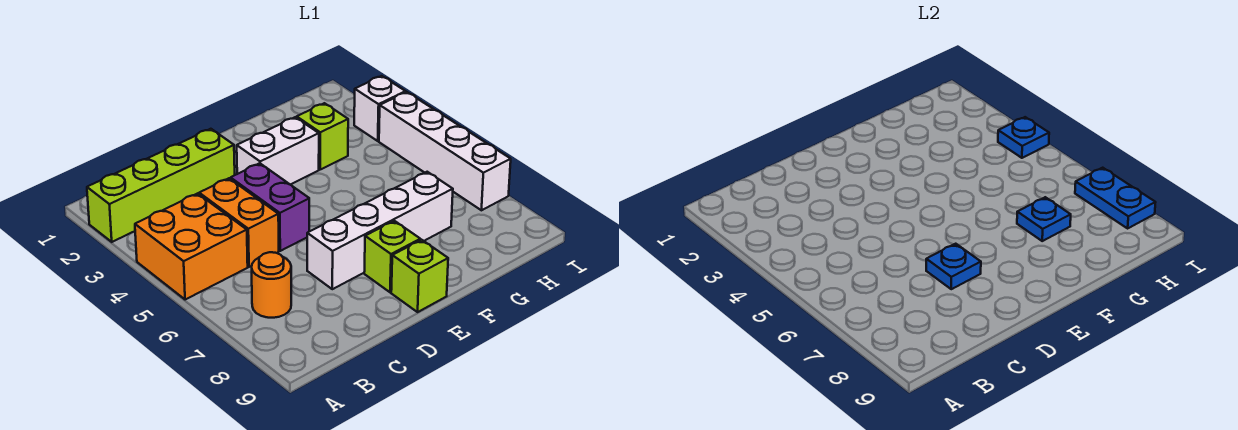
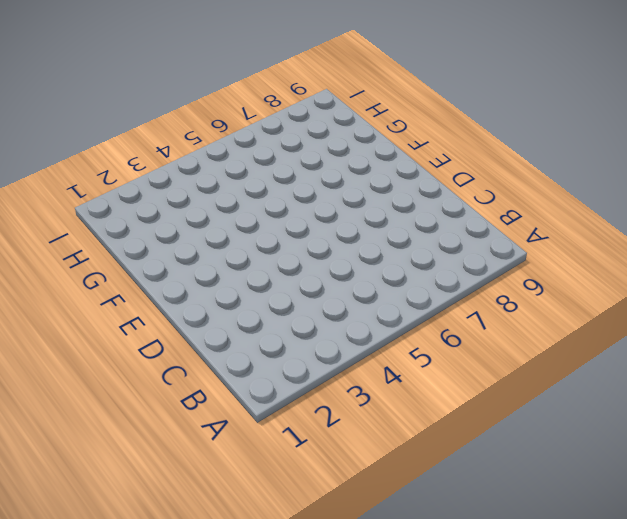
none -> lime 1x4 brick [87,129,235,242]
none -> orange 2x2 brick [135,193,248,300]
none -> orange 1x1 round brick [252,252,291,318]

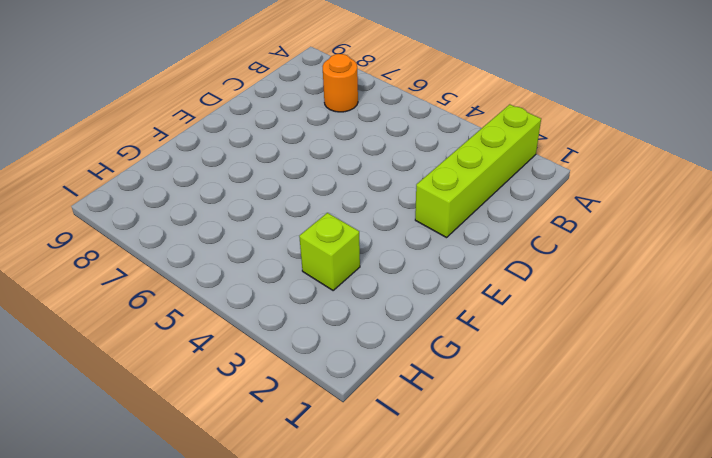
none -> orange 2x2 brick [135,193,248,300]
none -> orange 1x2 brick [199,178,279,267]
none -> purple 1x2 brick [231,163,309,251]

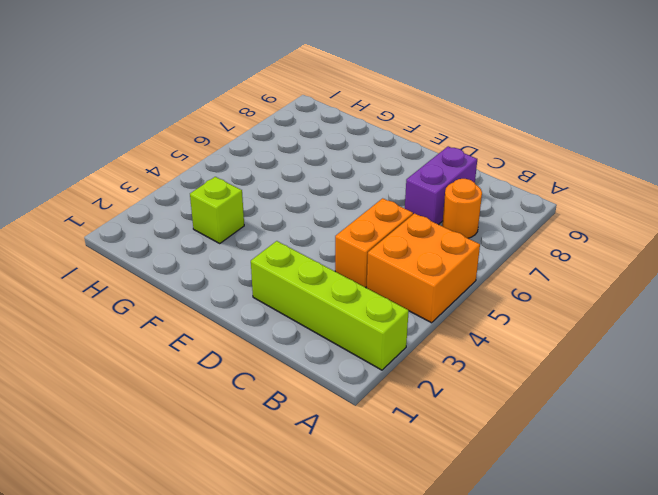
purple 1x2 brick [405,146,477,225] -> purple 1x2 brick moved to [231,163,309,251]
none -> white 1x4 brick [307,172,453,289]
none -> white 1x2 brick [237,117,319,185]
none -> lime 1x1 brick [364,221,420,292]

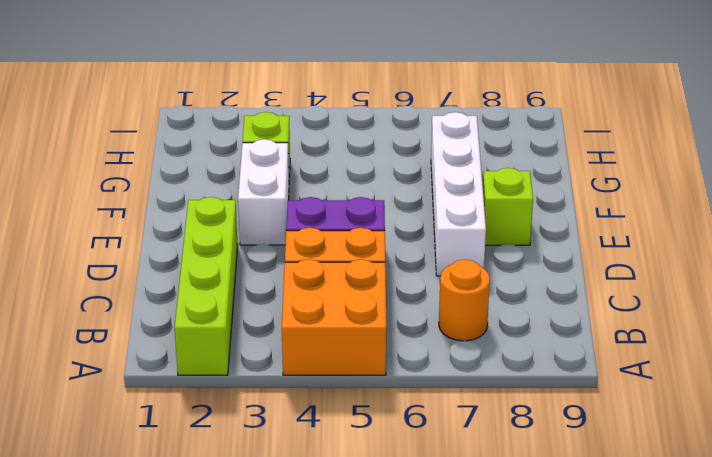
none -> lime 1x1 brick [391,240,448,312]
none -> white 1x1 brick [354,76,406,141]
none -> white 1x4 brick [379,92,511,210]

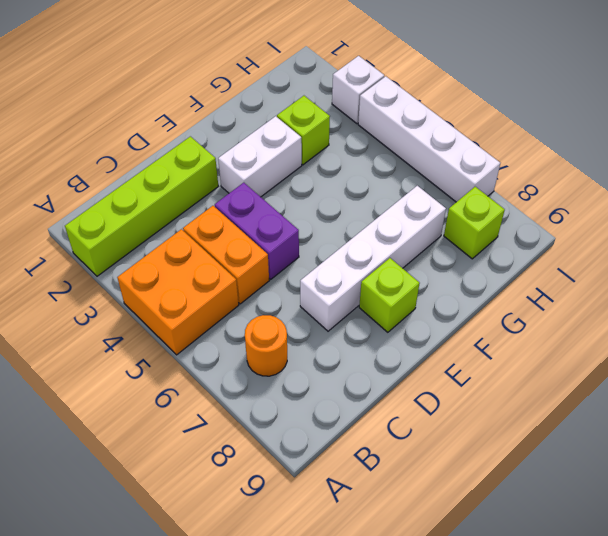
lime 1x1 brick [444,187,505,259] -> lime 1x1 brick moved to [391,240,448,312]
none -> blue 1x1 plate [926,244,981,289]
none -> blue 1x1 plate [1017,197,1071,241]
none -> blue 1x1 plate [998,117,1049,158]

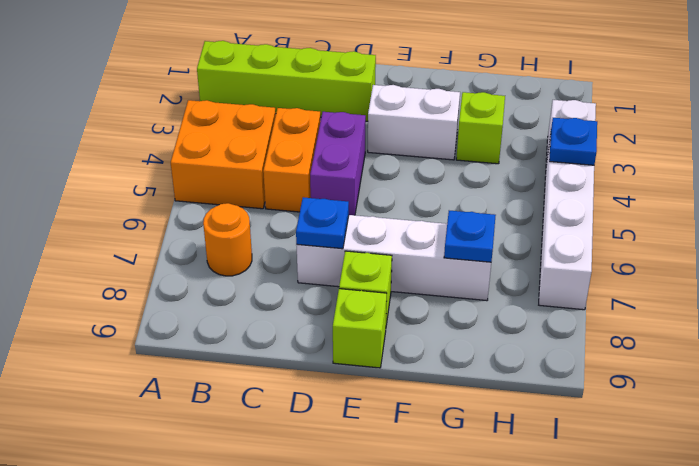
none -> blue 1x2 plate [1075,168,1156,228]

